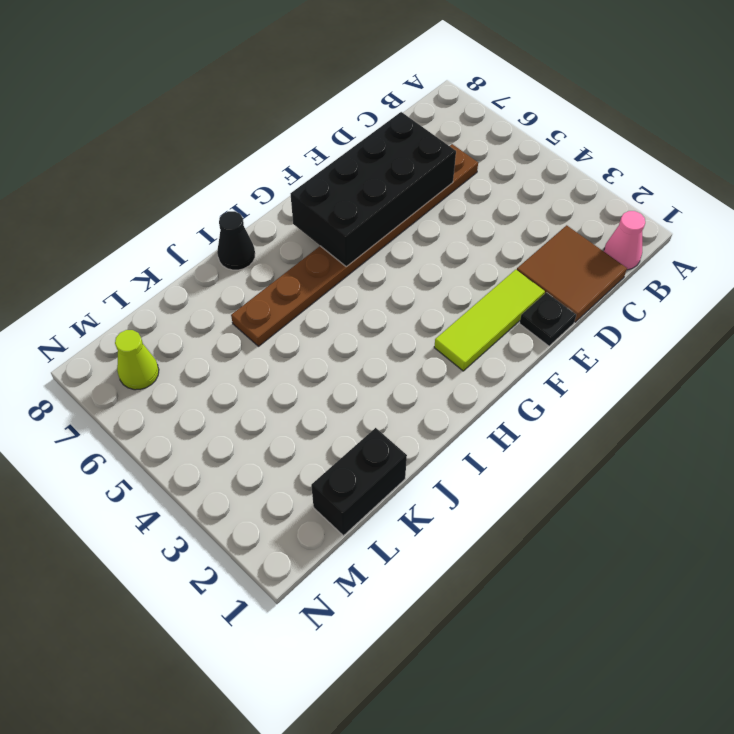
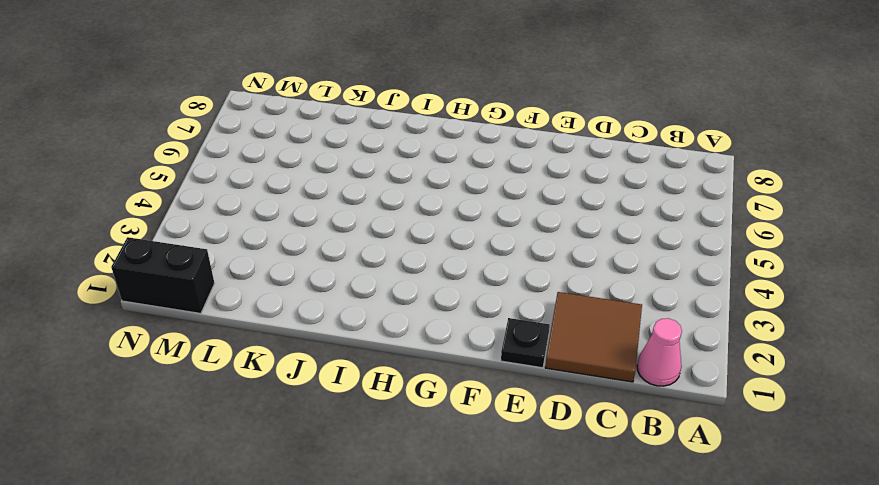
black 1x2 brick [111,237,215,313] -> black 1x2 brick moved to [311,428,407,536]
none -> brown 1x8 plate [231,144,478,346]
none -> lime 1x3 tile [434,270,545,371]

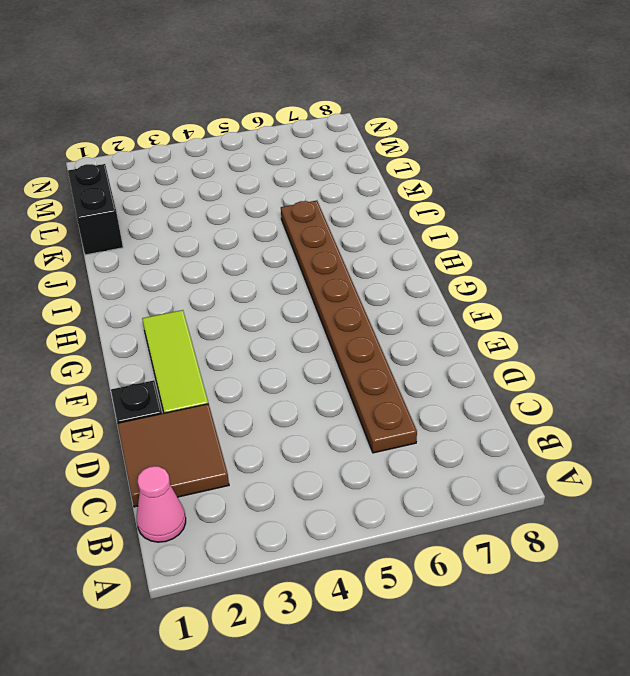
none -> black 1x1 cone [217,211,255,270]
none -> lime 1x1 cone [115,330,159,390]

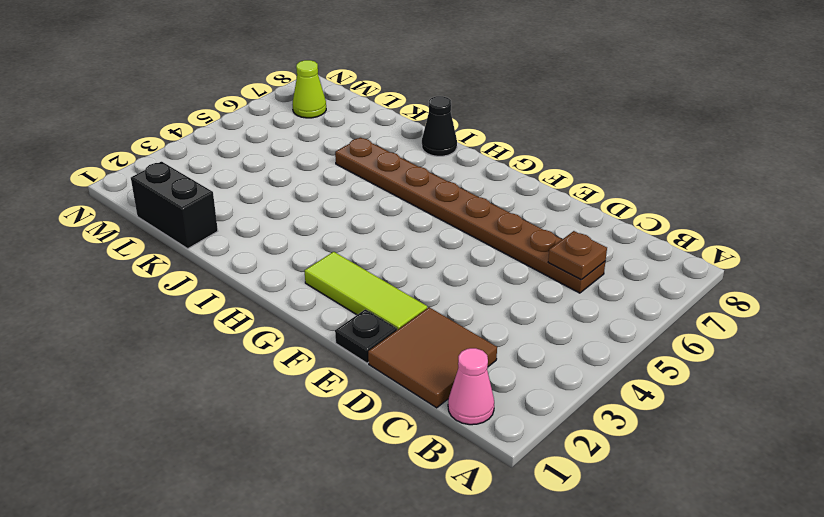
brown 1x1 plate [548,231,607,280] -> none
none -> black 2x4 brick [291,112,456,267]

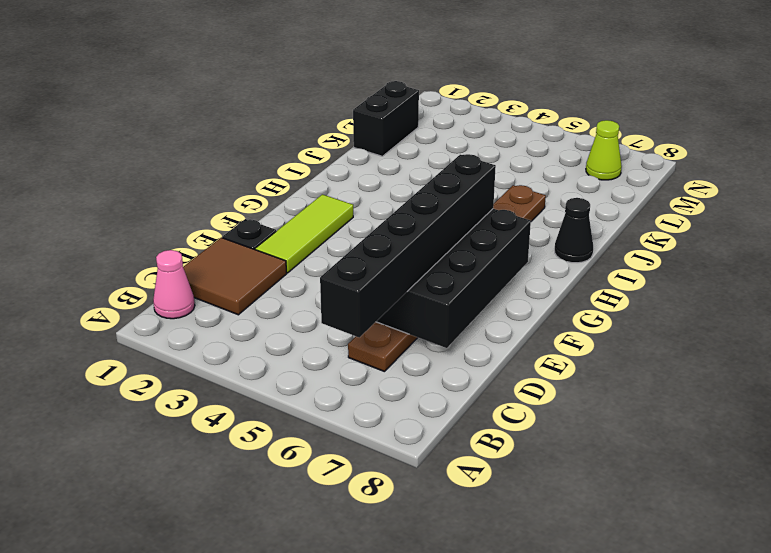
black 1x6 brick [320,154,496,337] -> none

